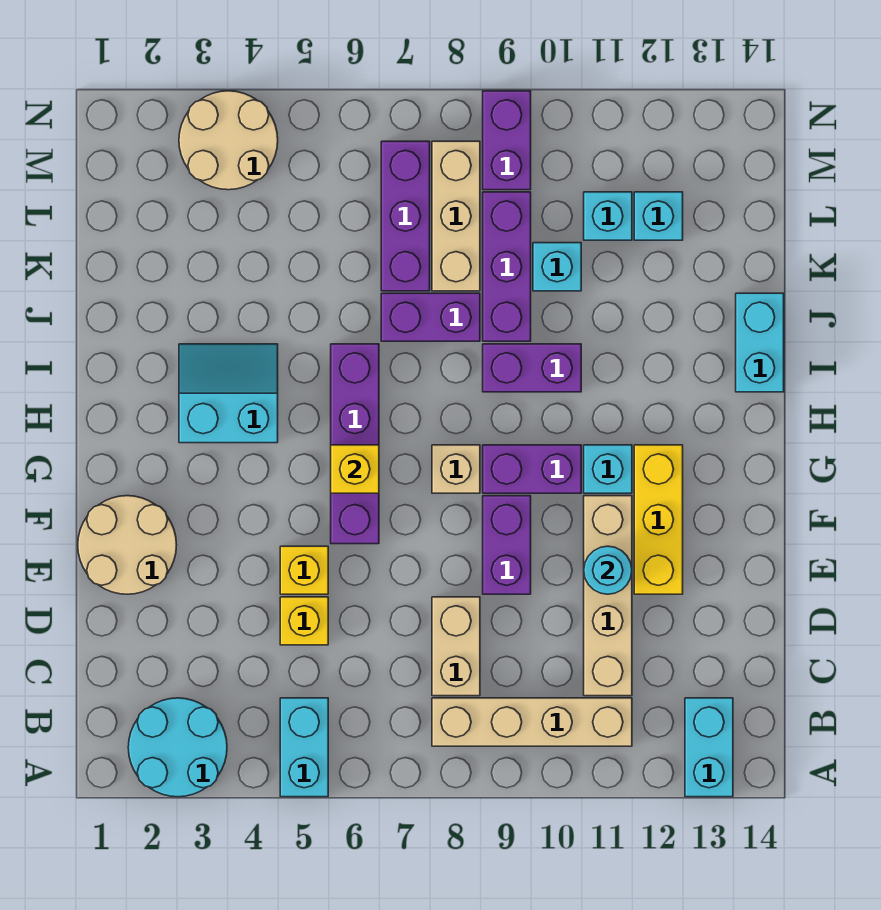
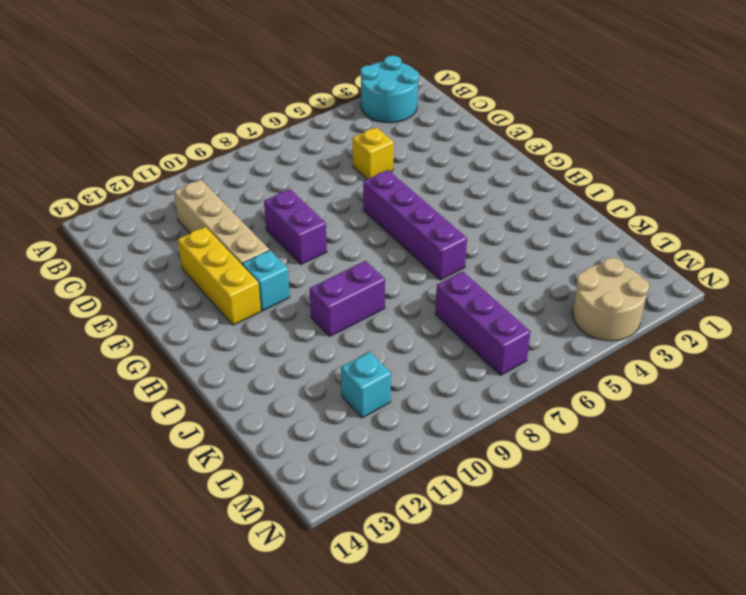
none -> cyan 1x2 brick [280,698,328,797]
none -> cyan 1x2 brick [685,698,733,797]
none -> tan 1x4 brick [432,698,632,746]

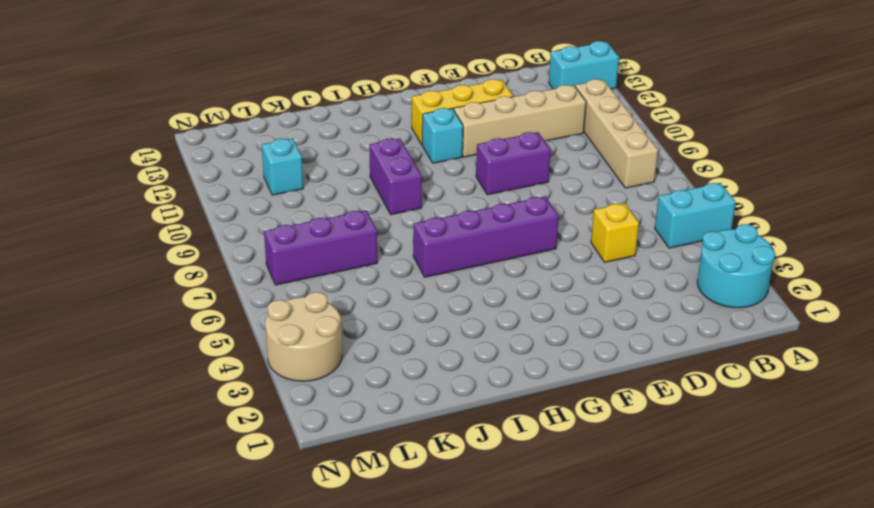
none -> tan 1x2 brick [432,597,480,696]
none -> tan 2x2 round brick [78,496,177,594]
none -> yellow 1x1 brick [280,546,328,594]

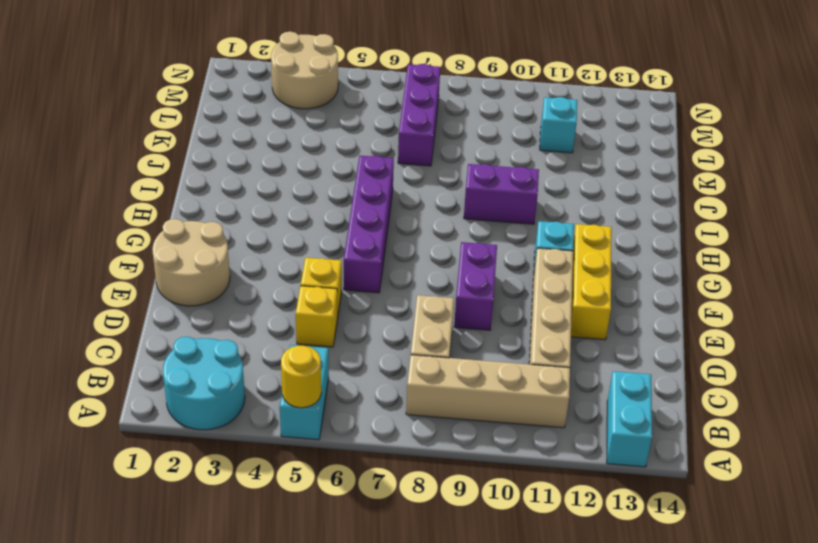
yellow 1x1 round brick [281,346,321,408] -> none
none -> tan 1x1 brick [432,445,480,493]
none -> purple 1x2 brick [483,445,581,493]
none -> cyan 2x2 slope [179,344,278,443]

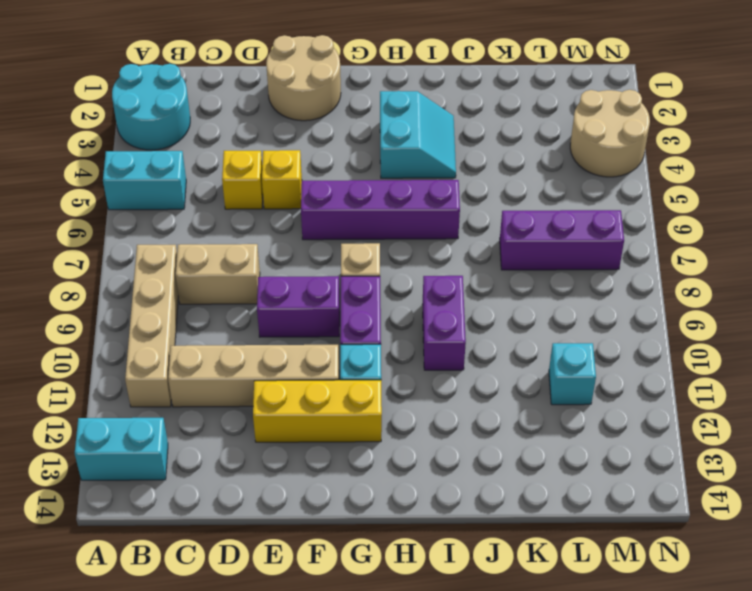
none -> cyan 1x2 brick [736,293,784,392]
none -> purple 1x2 brick [381,293,480,341]
none -> purple 1x3 brick [483,192,531,341]

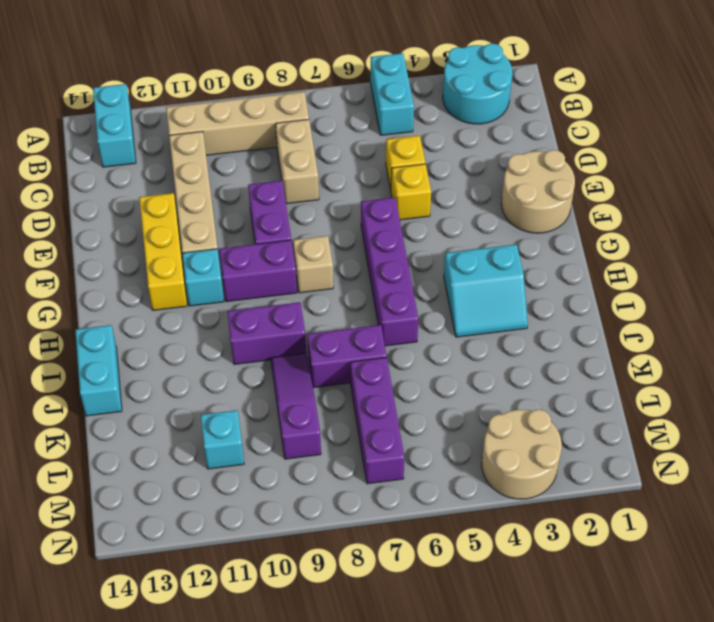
purple 1x3 slope [271,353,321,459] -> purple 1x3 brick [483,192,531,341]
none -> tan 1x3 brick [432,141,480,291]
none -> cyan 1x1 brick [533,243,581,291]
none -> cyan 1x1 brick [634,192,683,240]

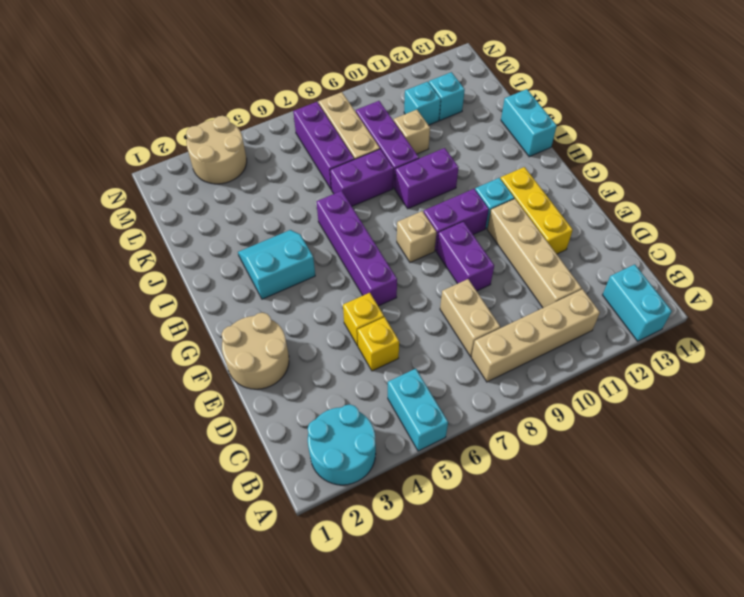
tan 1x1 brick [394,110,430,154] -> cyan 1x1 brick [533,243,581,291]
none -> purple 1x2 brick [483,91,531,190]
none -> cyan 1x1 round brick [584,546,632,594]
none -> yellow 1x1 brick [331,445,379,493]

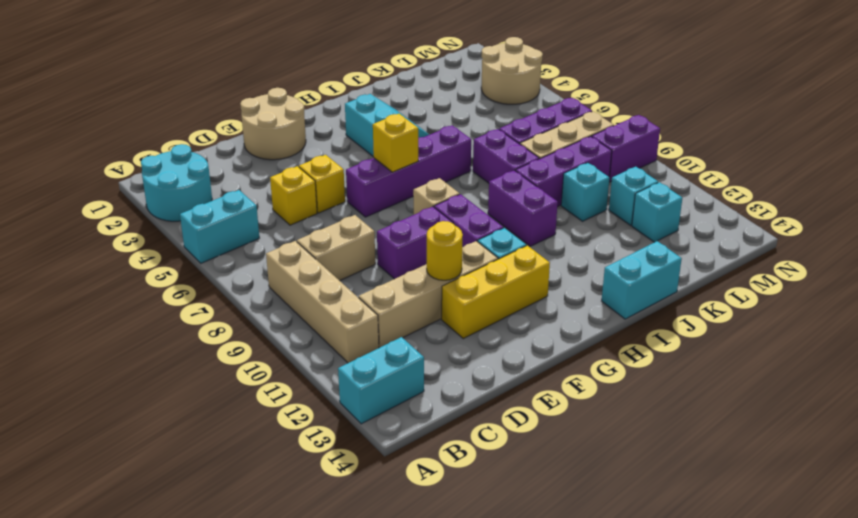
yellow 1x1 round brick [427,221,463,280] -> cyan 1x1 round brick [584,546,632,594]

